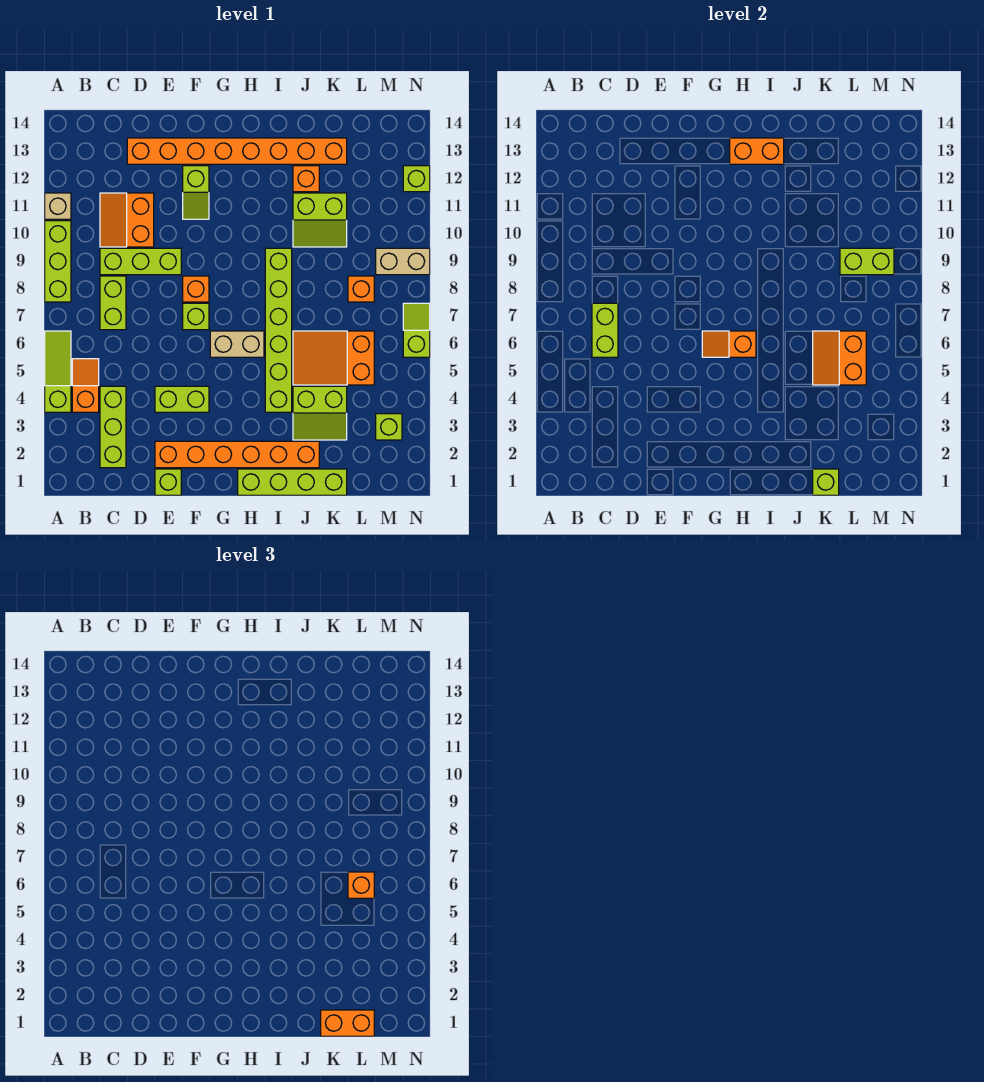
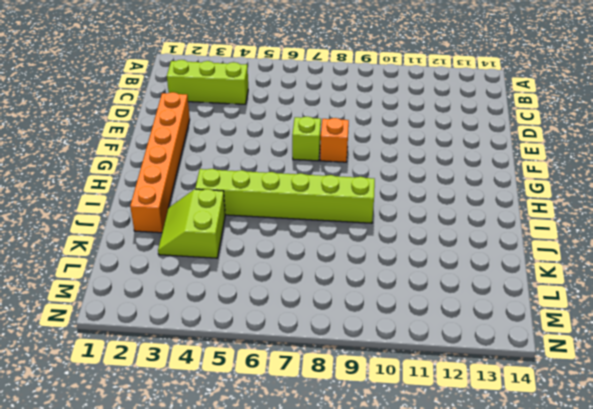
none -> lime 1x3 slope [45,331,71,412]
none -> lime 1x3 brick [45,221,71,302]
none -> tan 1x1 brick [45,193,71,219]
none -> orange 1x2 slope [72,359,99,412]

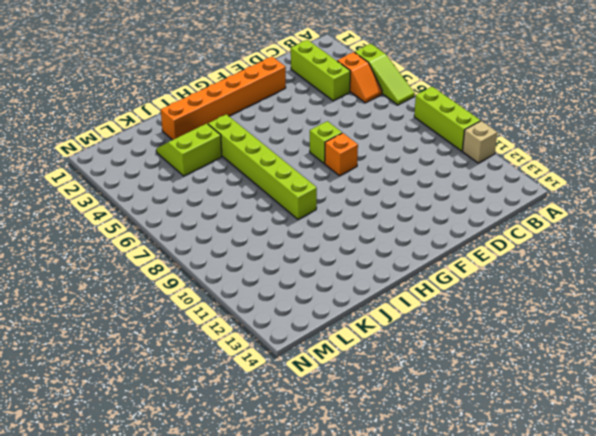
none -> lime 1x2 brick [100,276,126,330]
none -> lime 1x3 brick [100,248,181,275]
none -> orange 2x2 slope [100,193,154,247]
none -> orange 1x8 brick [127,138,347,164]

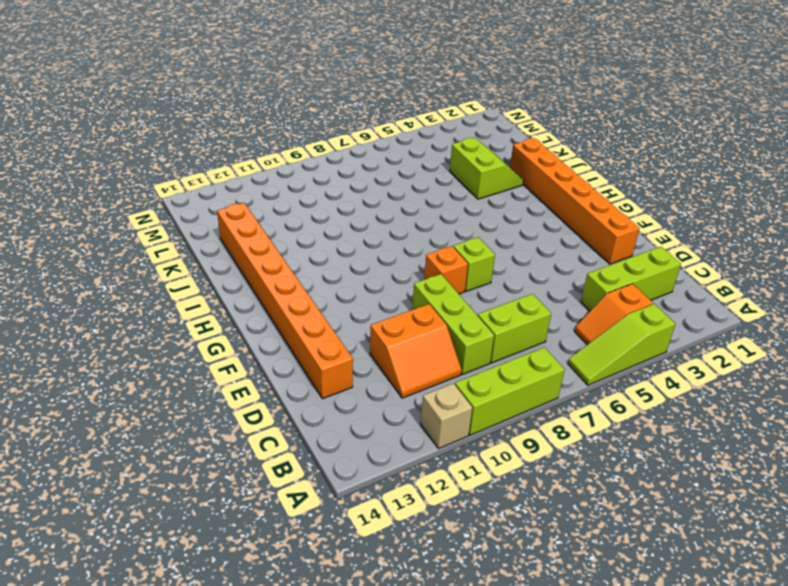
none -> lime 1x1 brick [155,469,181,495]
none -> lime 1x2 brick [155,386,209,412]
none -> lime 1x2 slope [183,166,209,219]
none -> tan 1x2 brick [210,331,264,357]

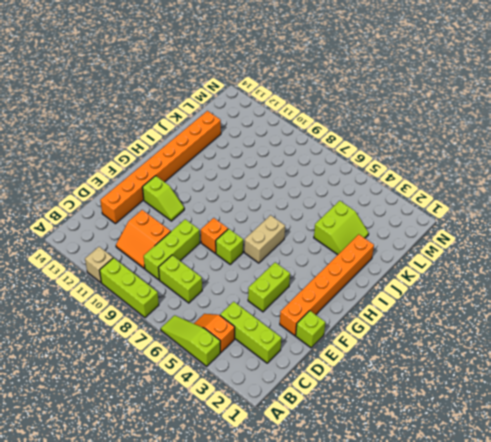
none -> lime 1x4 brick [238,469,347,495]
none -> lime 1x6 brick [265,248,292,412]
none -> orange 2x3 slope [293,331,374,385]
none -> lime 2x2 slope [293,193,347,247]

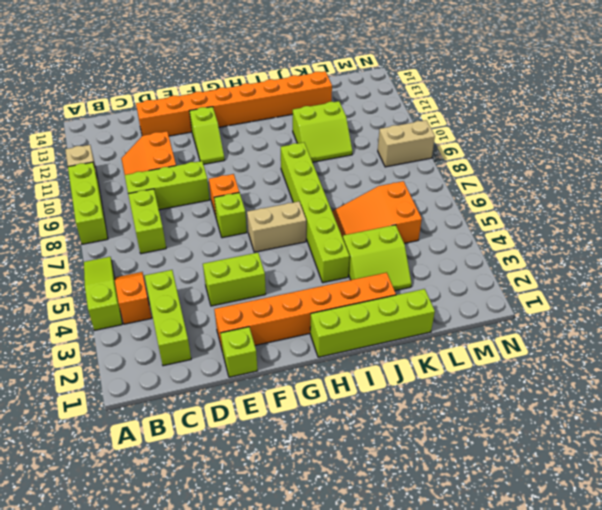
none -> orange 1x1 brick [293,166,319,192]
none -> orange 1x1 brick [348,276,374,302]
none -> lime 1x1 brick [376,414,402,440]
none -> lime 1x2 slope [403,303,430,357]

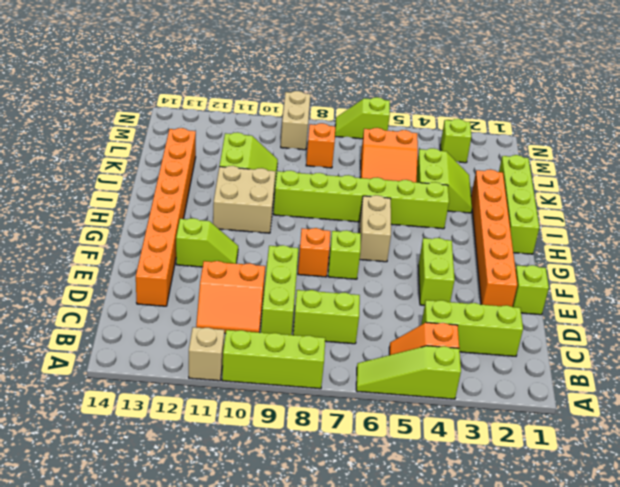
tan 2x2 brick [213,166,276,233] -> none
none -> orange 1x1 brick [293,166,319,192]
none -> lime 1x1 brick [403,166,430,192]
none -> lime 1x2 brick [592,303,618,357]
none -> orange 1x2 slope [702,331,756,357]

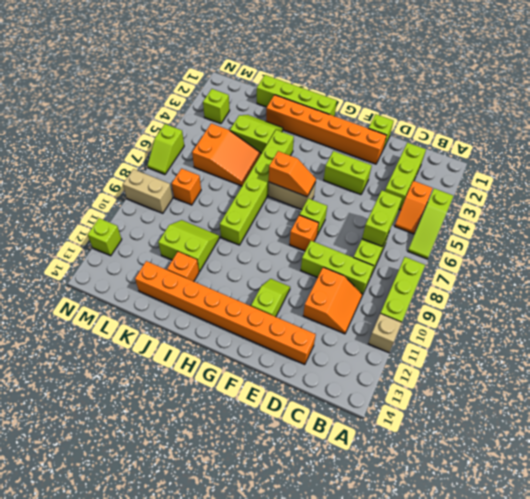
none -> orange 1x2 brick [730,138,784,164]
none -> lime 1x1 brick [813,469,839,495]
none -> orange 2x2 slope [813,331,866,385]
none -> lime 1x2 brick [840,248,894,275]

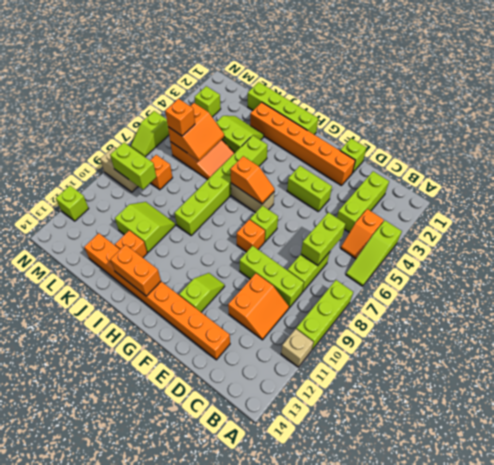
none -> lime 1x1 brick [813,469,839,495]
none -> orange 1x2 brick [321,1010,374,1036]

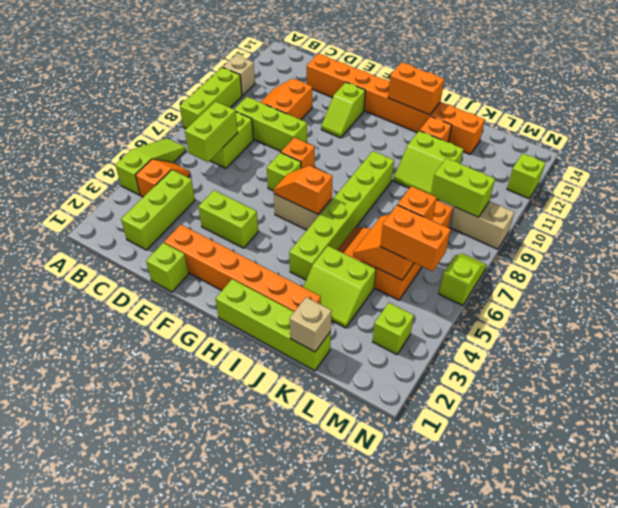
tan 1x1 brick [290,297,332,352] -> lime 1x1 brick [813,469,839,495]
orange 1x2 brick [380,205,451,271] -> orange 1x2 brick moved to [321,1010,374,1036]

